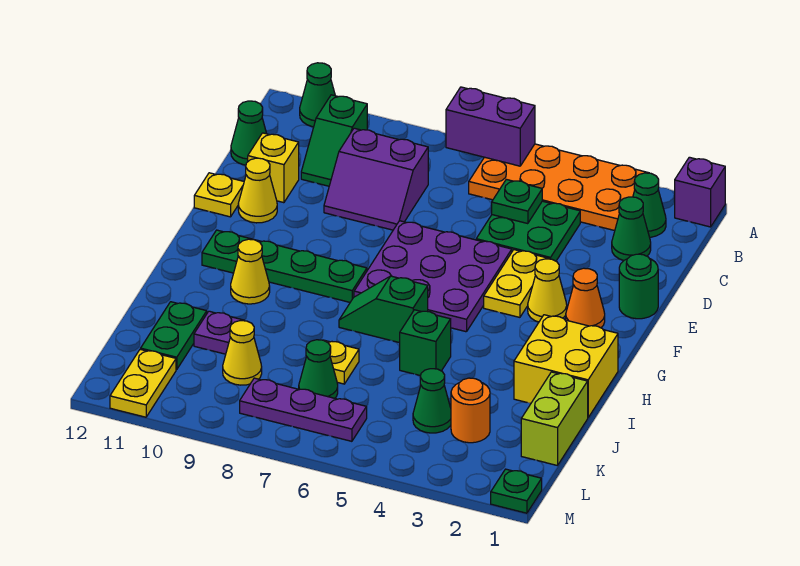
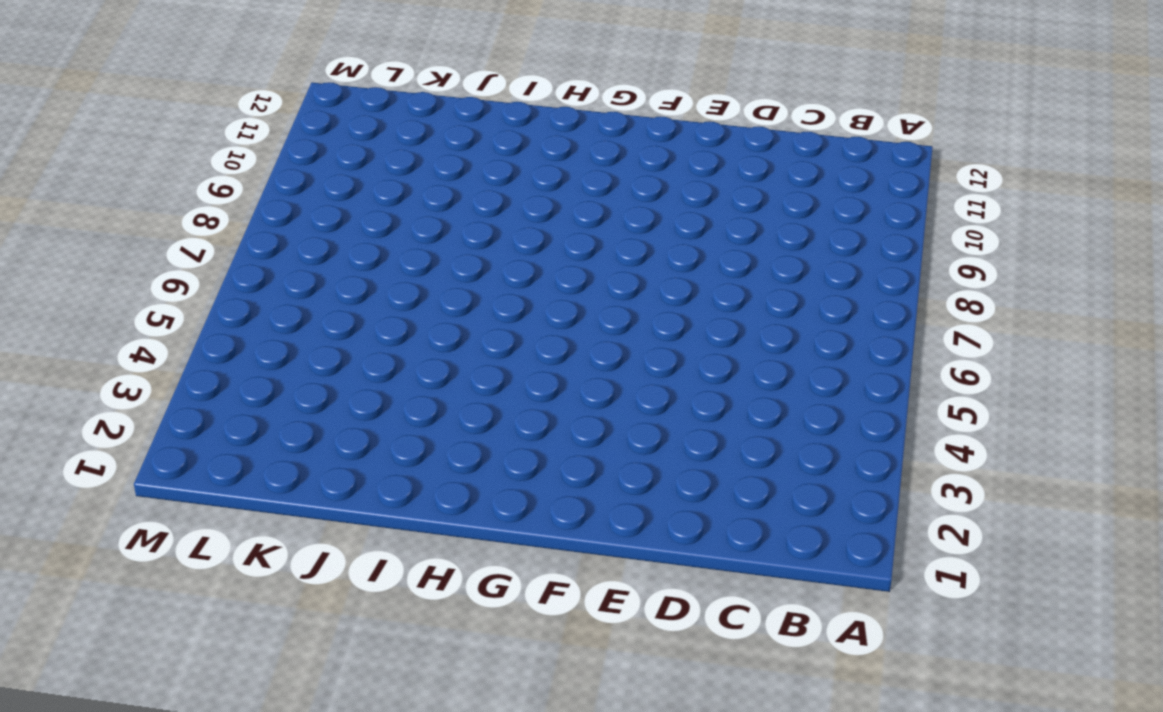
none -> purple 1x1 brick [675,157,725,227]
none -> orange 2x4 plate [469,144,648,231]
none -> green 1x1 cone [300,63,335,127]
none -> green 1x1 cone [633,173,666,237]

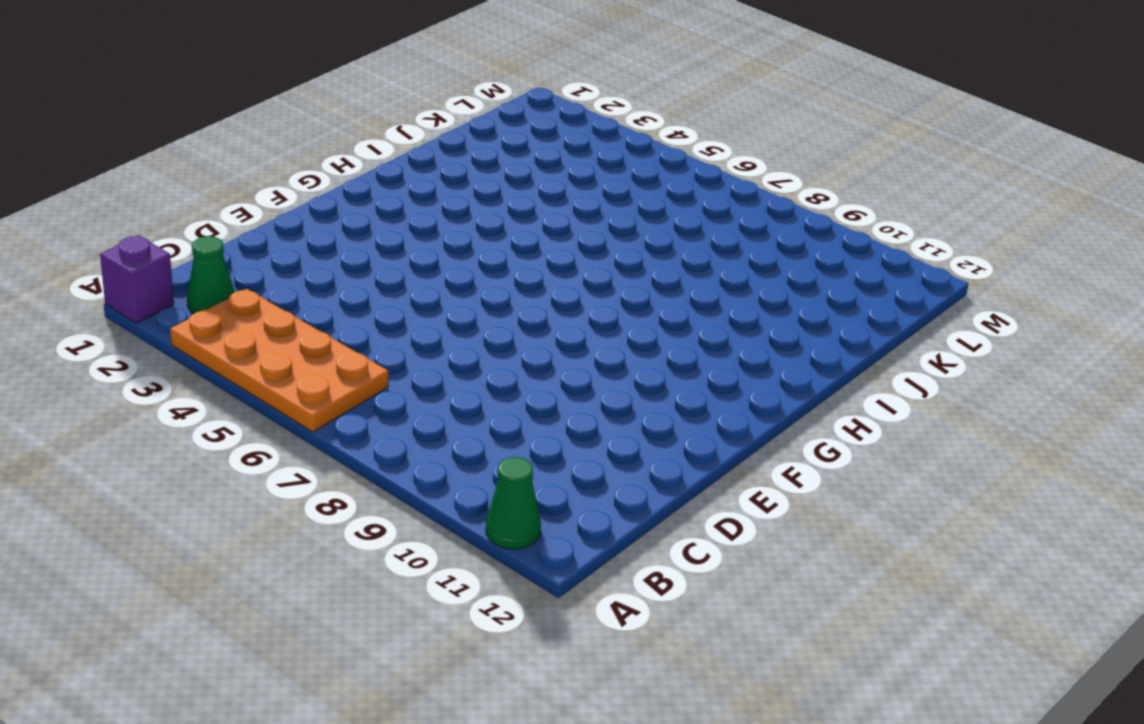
none -> green 1x2 slope [301,95,367,186]
none -> green 1x1 cone [612,197,651,261]
none -> green 2x2 plate [476,201,580,261]
none -> purple 2x2 slope [324,128,428,230]

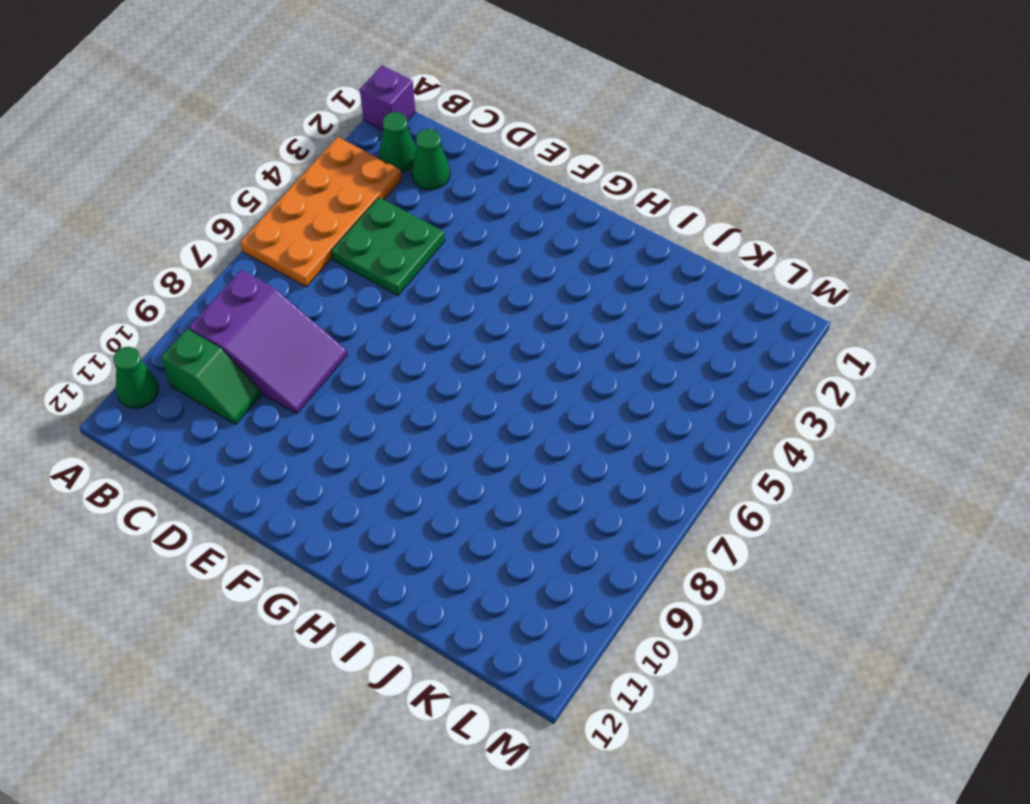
purple 2x3 slope [189,270,347,414] -> purple 2x2 slope [324,128,428,230]
none -> green 1x1 cone [231,101,267,165]
none -> yellow 1x1 brick [248,133,299,203]
none -> green 1x1 round brick [619,254,658,319]
none -> yellow 1x2 plate [484,250,549,317]

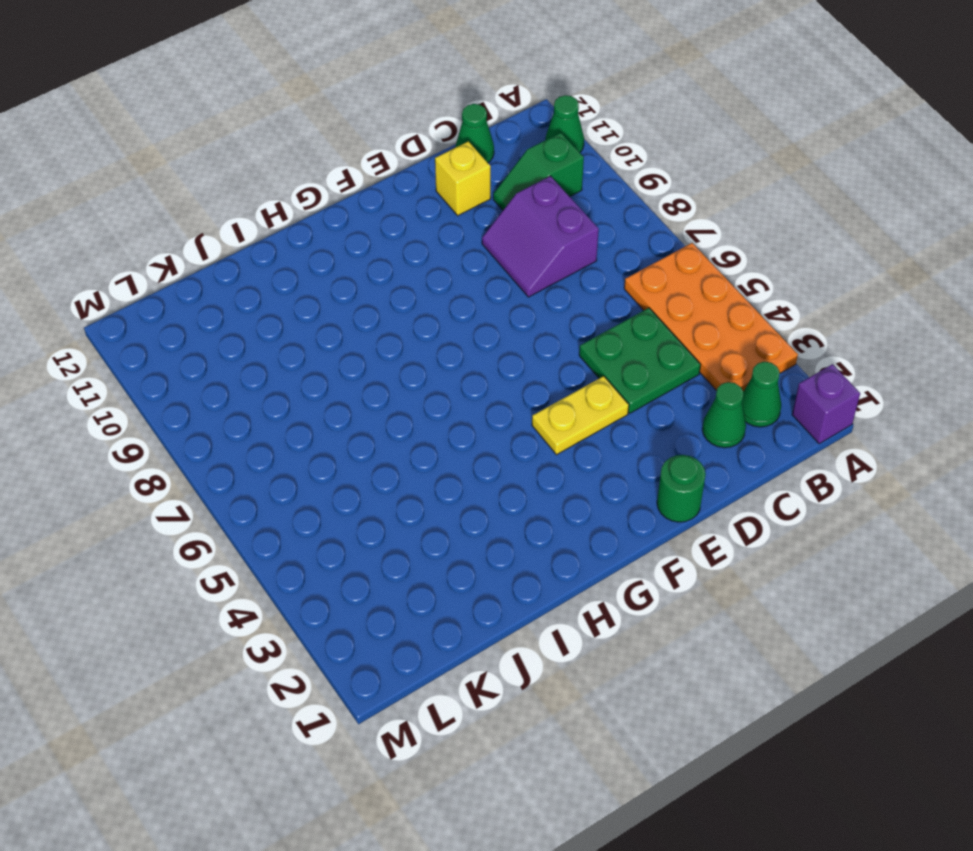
none -> purple 3x3 plate [354,221,512,332]
none -> yellow 1x1 cone [238,158,277,223]
none -> yellow 1x1 plate [194,173,244,217]
none -> orange 1x1 cone [566,268,605,328]

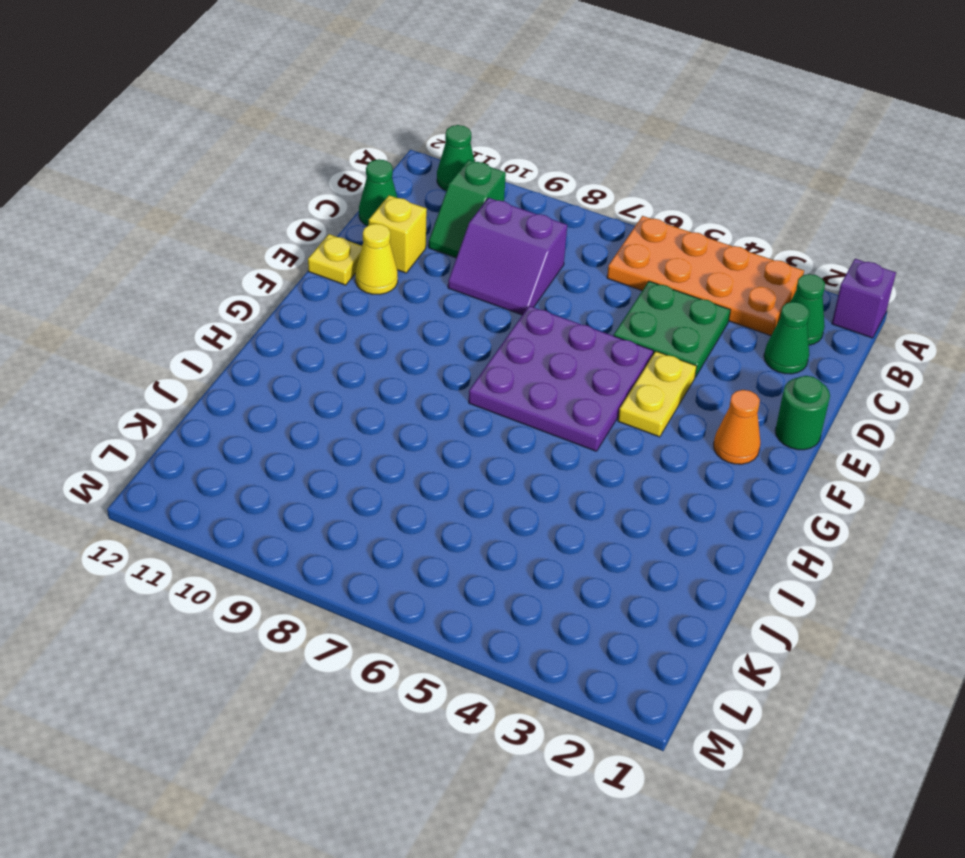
none -> yellow 1x1 cone [528,259,567,322]
none -> green 1x4 plate [202,230,367,302]
none -> yellow 2x2 brick [514,315,618,417]
none -> green 1x2 slope [339,276,428,343]

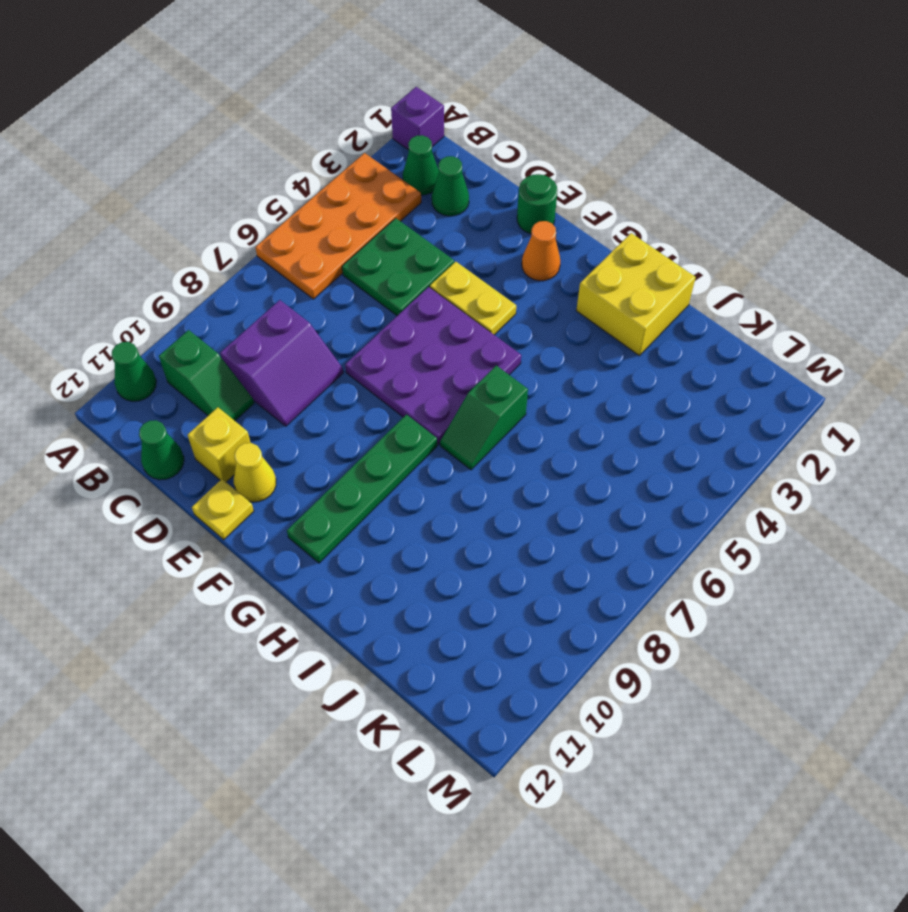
none -> yellow 1x1 cone [528,259,567,322]
none -> yellow 1x1 cone [231,239,270,304]
none -> green 1x1 brick [400,310,451,376]
none -> lime 1x2 brick [521,372,588,466]

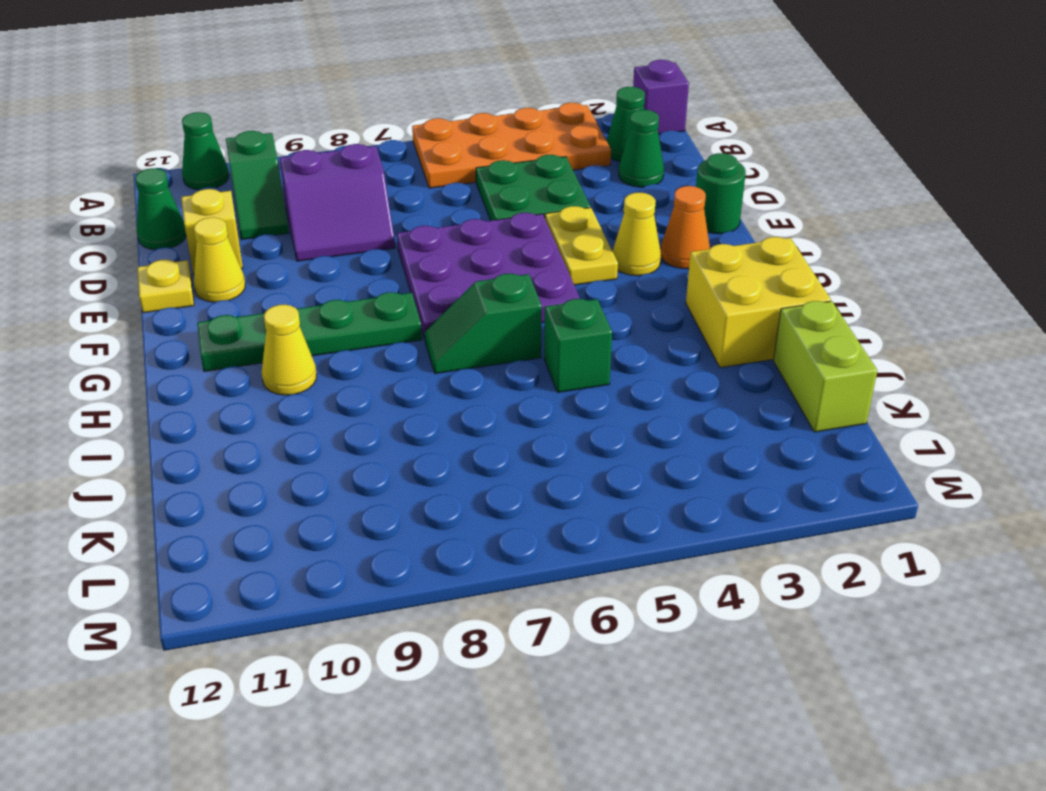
none -> yellow 1x1 plate [324,340,359,384]
none -> purple 1x1 plate [194,311,244,354]
none -> green 1x2 plate [141,302,207,370]
none -> orange 1x1 round brick [451,378,490,443]

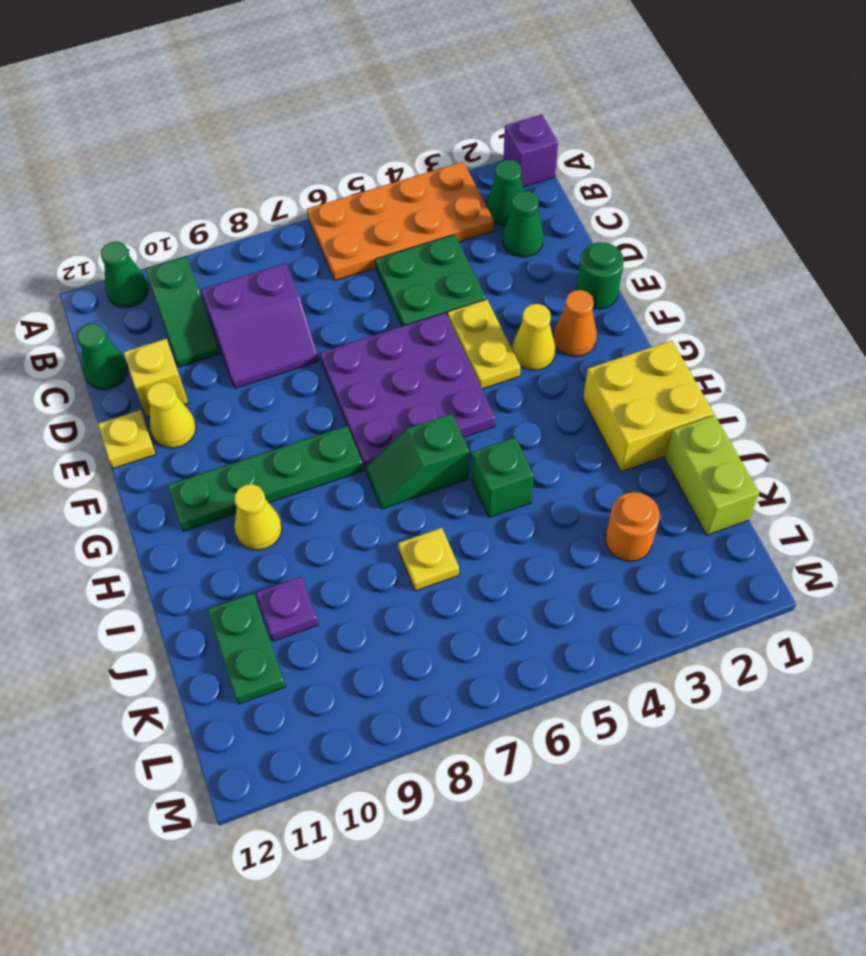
none -> green 1x1 cone [413,369,451,433]
none -> green 1x1 cone [299,340,338,398]
none -> yellow 1x1 cone [223,321,262,385]
none -> purple 1x3 plate [240,378,367,441]

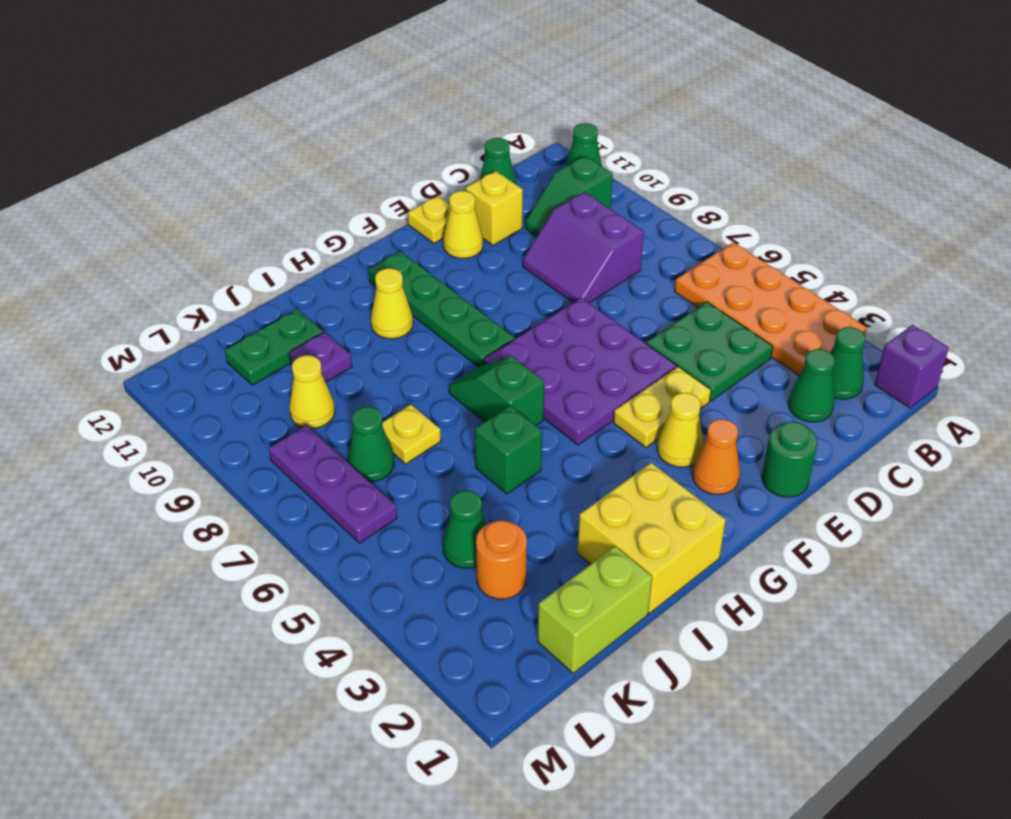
none -> yellow 1x2 plate [110,349,176,417]
none -> green 1x1 plate [491,469,542,513]
none -> purple 1x2 brick [446,87,535,166]
none -> green 1x1 plate [492,179,542,224]

